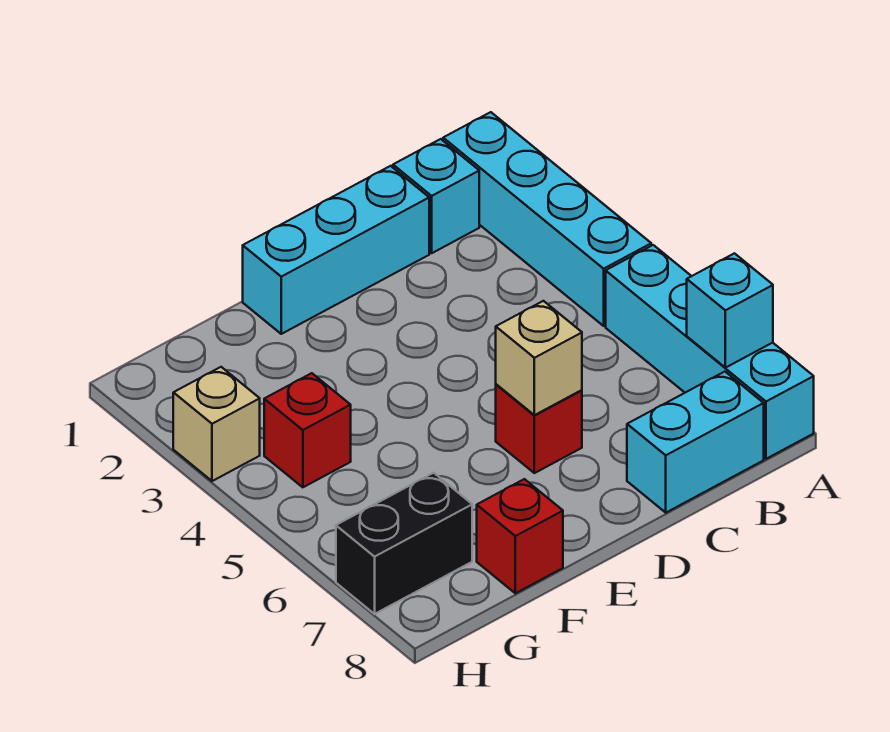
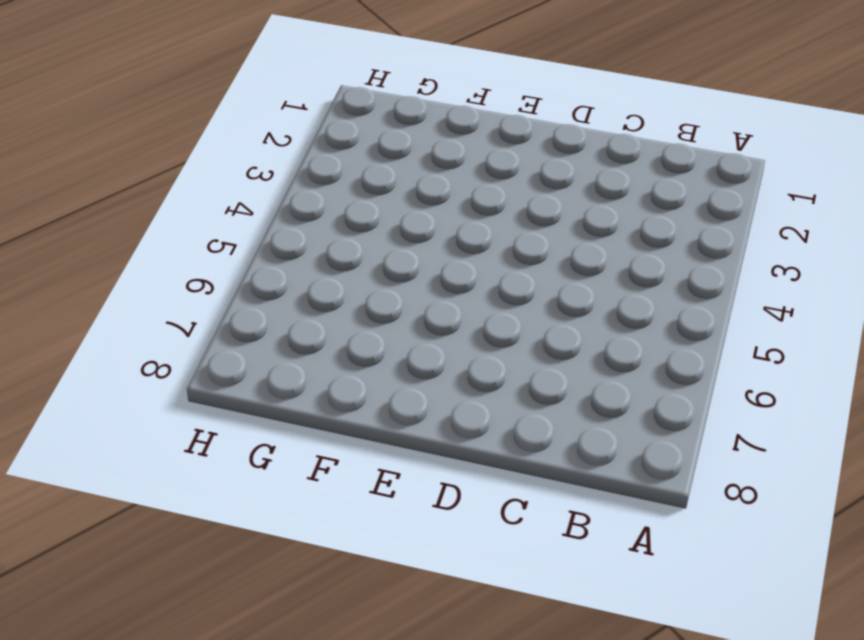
none -> cyan 1x4 brick [443,112,651,326]
none -> cyan 1x4 brick [606,245,814,459]
none -> cyan 1x1 brick [393,139,479,253]

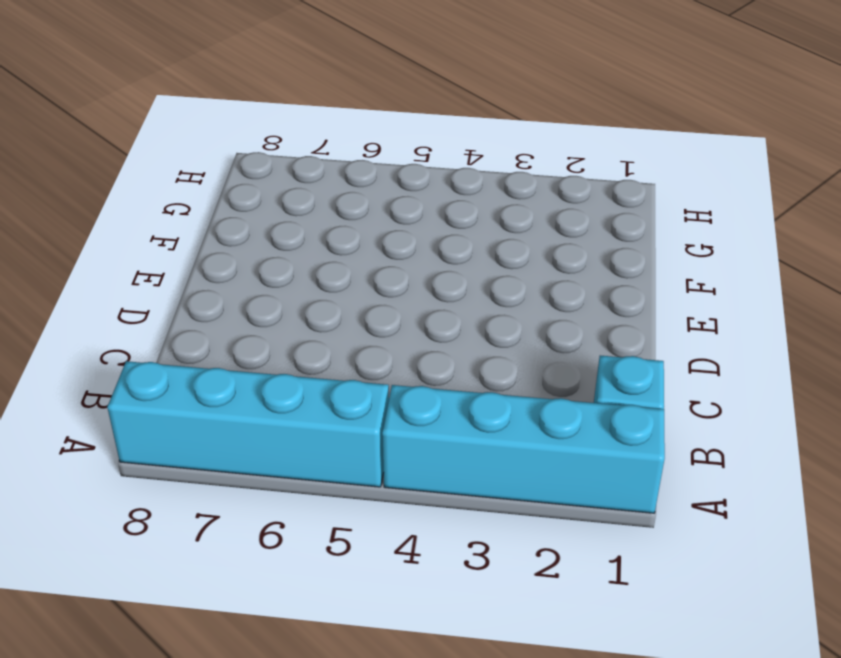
none -> cyan 1x2 brick [627,372,764,513]
none -> cyan 1x3 brick [243,166,429,334]
none -> red 1x1 brick [496,384,582,473]

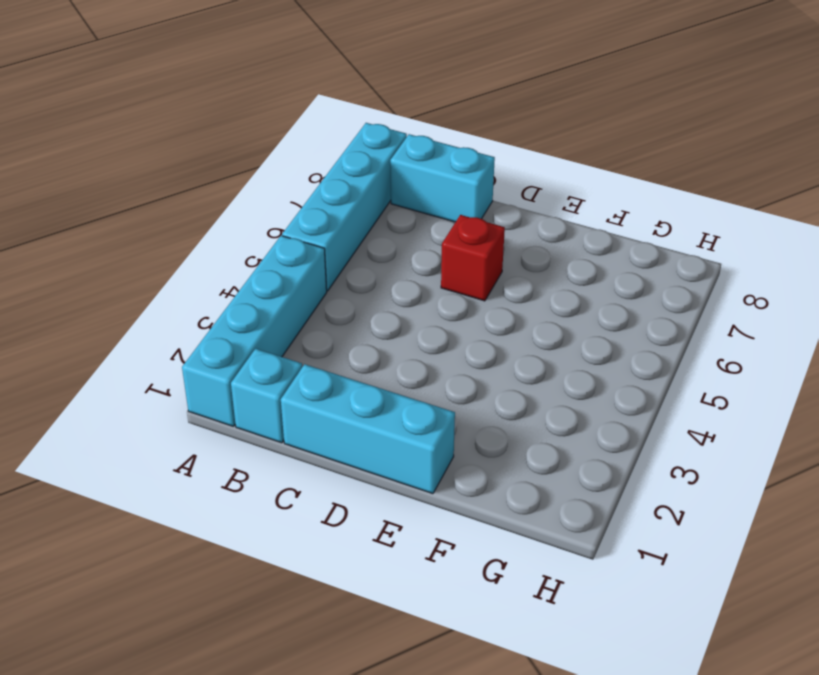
none -> red 1x1 brick [477,479,563,593]
none -> red 1x1 brick [264,373,351,487]
none -> black 1x2 brick [336,473,472,614]

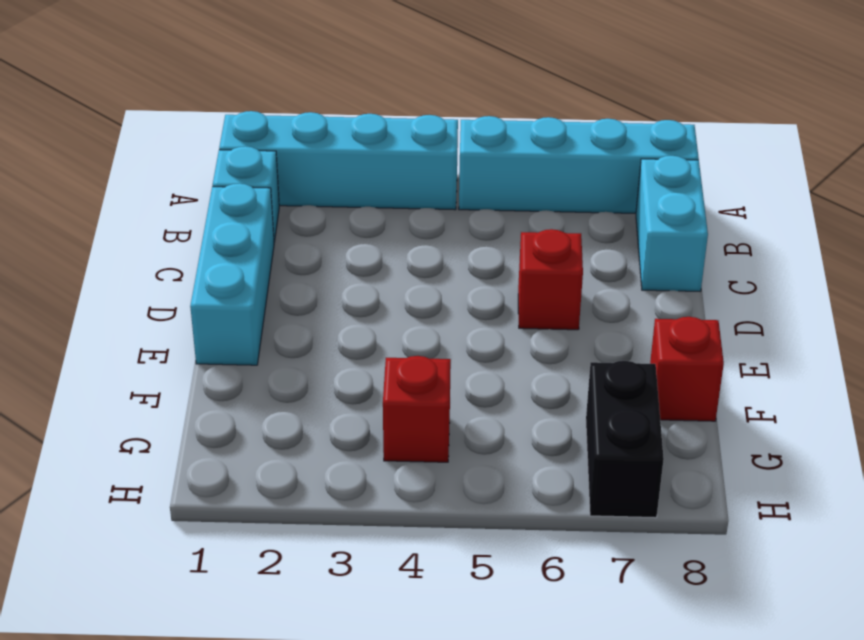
none -> tan 1x1 brick [173,367,260,481]
none -> cyan 1x1 brick [687,253,773,368]
none -> tan 1x1 brick [496,301,582,415]

